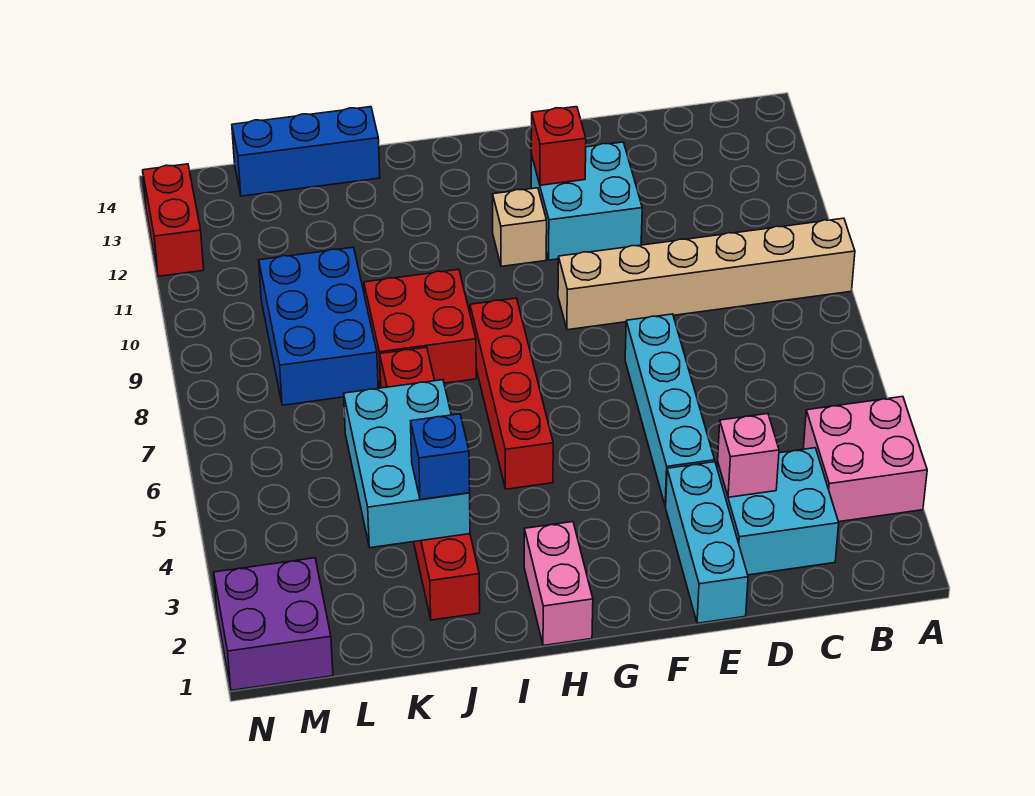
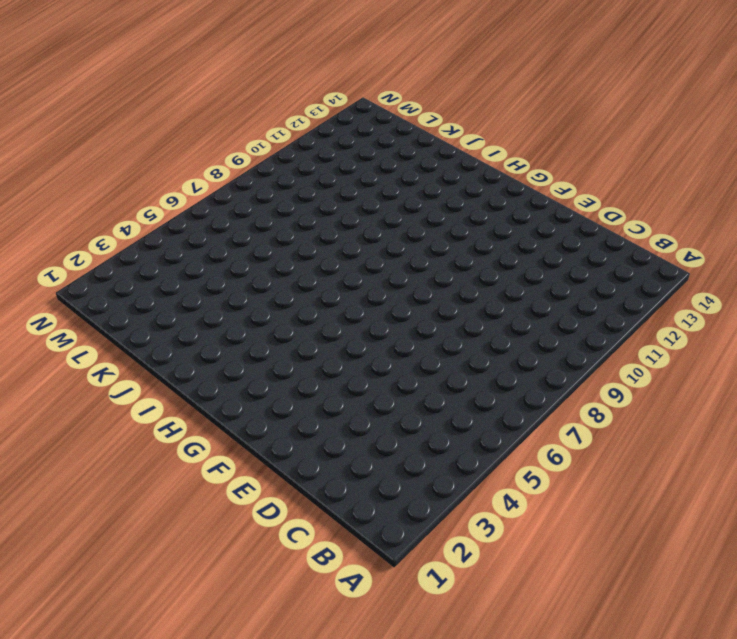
none -> pink 2x2 brick [803,397,927,522]
none -> tan 1x6 brick [558,218,855,330]
none -> cyan 2x2 brick [717,448,839,575]

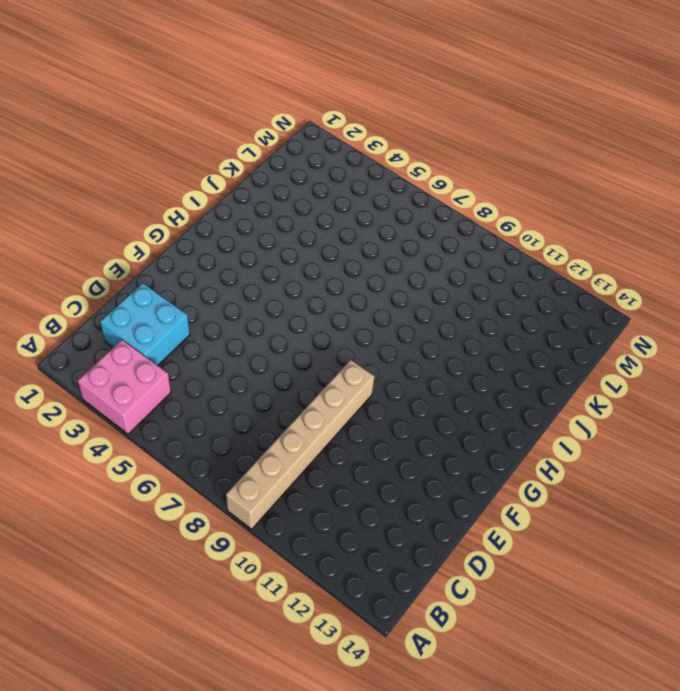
none -> cyan 1x3 brick [666,462,748,623]
none -> cyan 1x4 brick [625,314,715,506]
none -> cyan 2x2 brick [531,142,642,260]

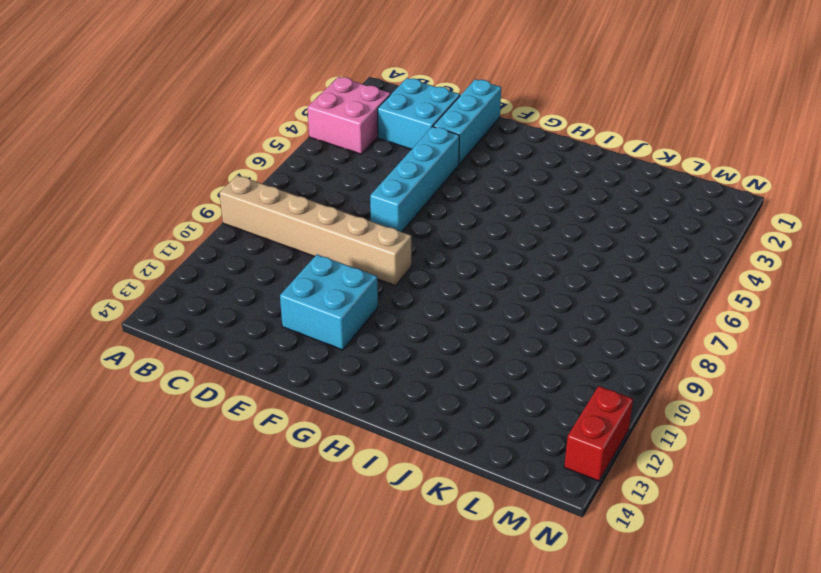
none -> tan 1x1 brick [493,188,547,266]
none -> pink 1x2 brick [524,522,593,646]
none -> red 1x4 brick [470,298,553,489]

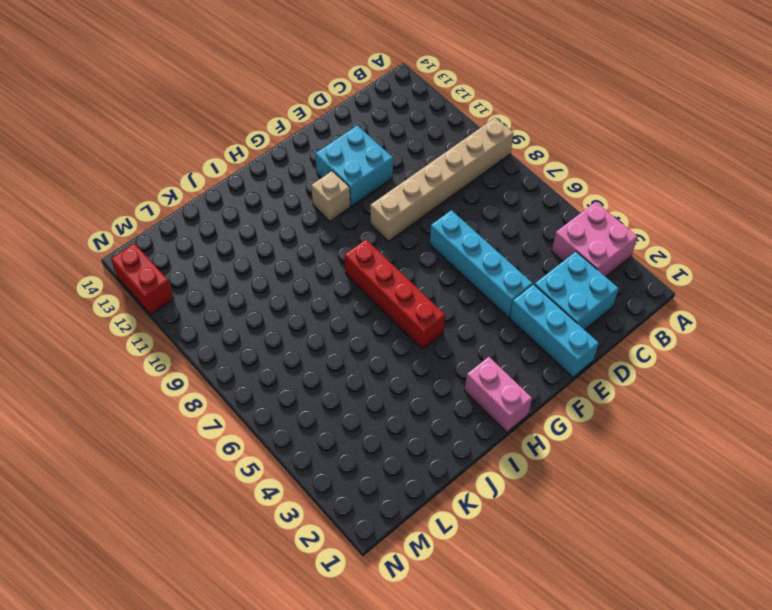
none -> red 2x2 brick [364,269,476,388]
none -> red 1x6 brick [380,347,480,620]
none -> blue 1x3 brick [232,107,380,196]

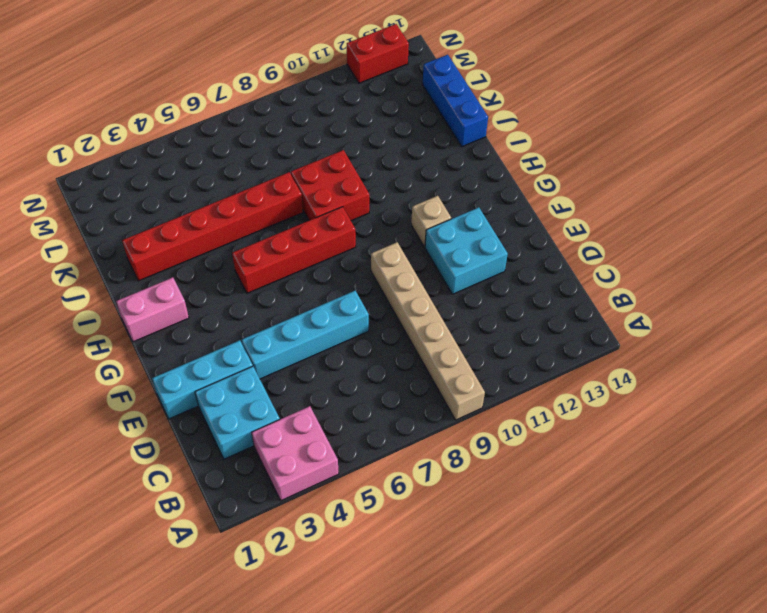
none -> blue 2x3 brick [259,247,378,405]
none -> purple 2x2 brick [214,558,333,690]
none -> pink 1x1 brick [718,414,779,497]

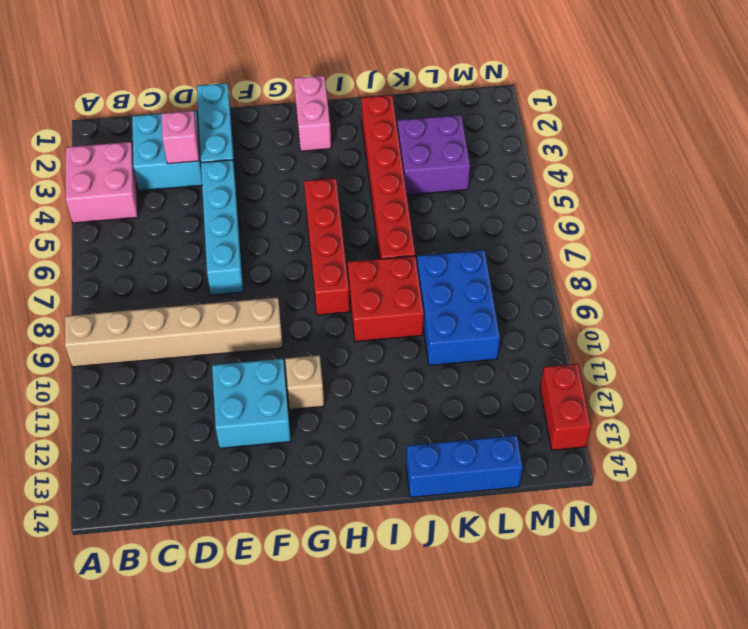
purple 2x2 brick [397,115,470,195] -> purple 2x2 brick moved to [214,558,333,690]
none -> red 1x1 brick [531,107,586,185]
none -> cyan 2x3 brick [344,380,470,548]
none -> blue 1x1 brick [411,414,470,499]

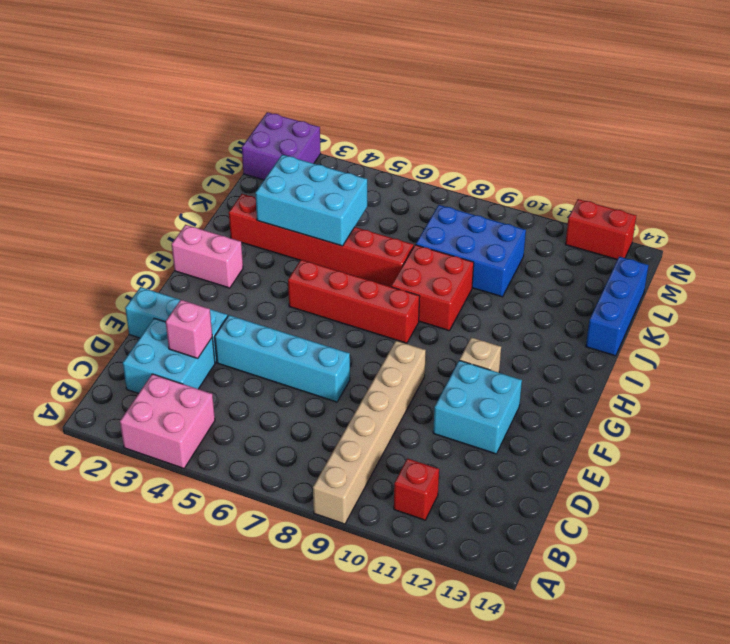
red 1x1 brick [394,459,439,520] -> red 1x1 brick moved to [531,107,586,185]
none -> blue 1x1 brick [411,414,470,499]

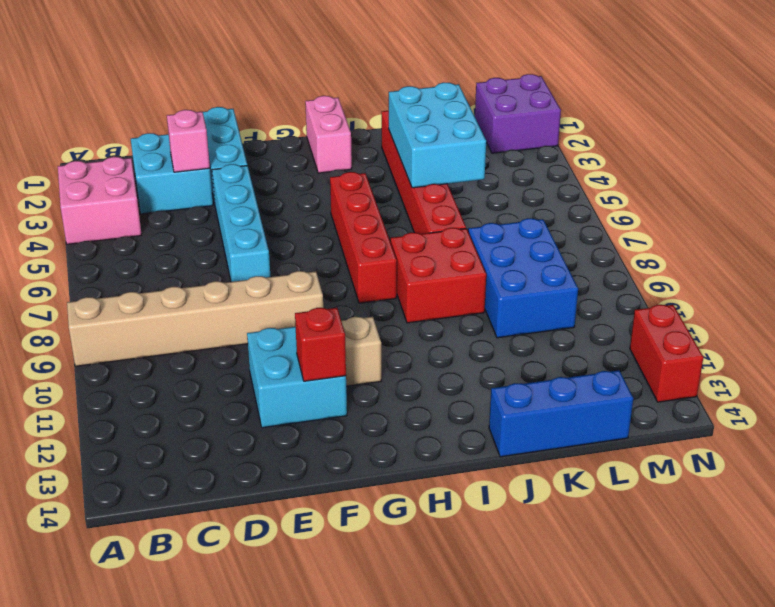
none -> blue 1x1 brick [411,414,470,499]

